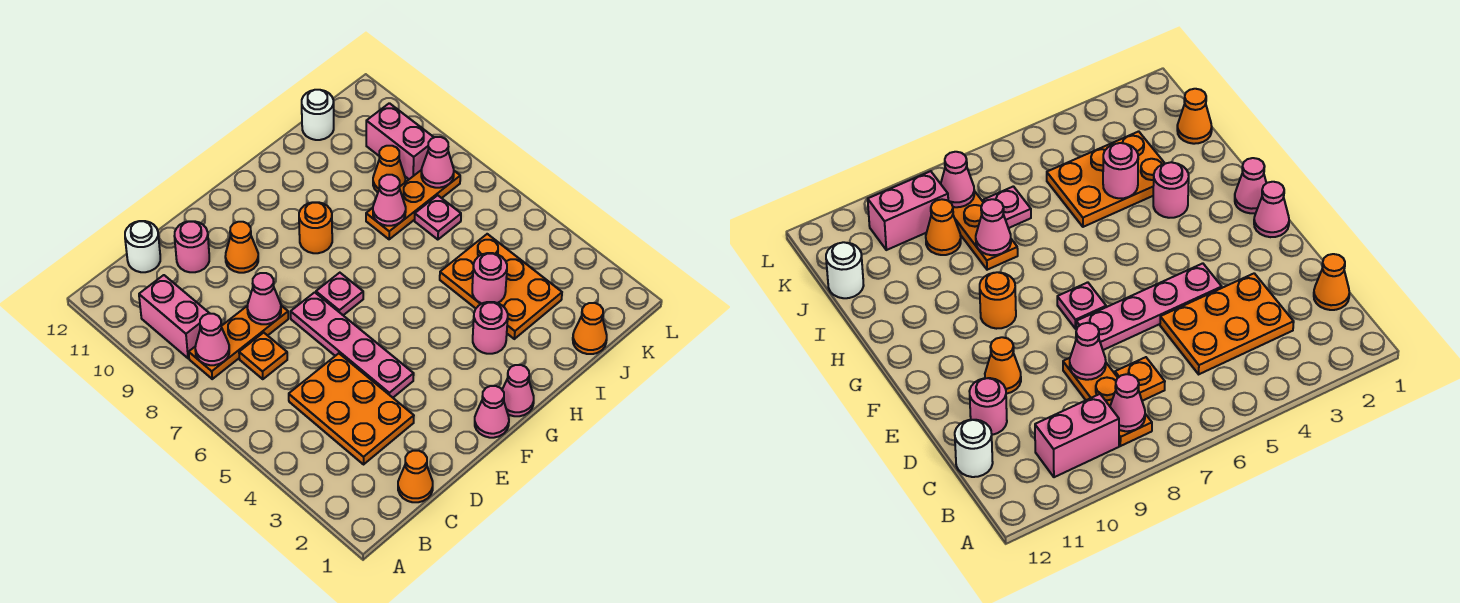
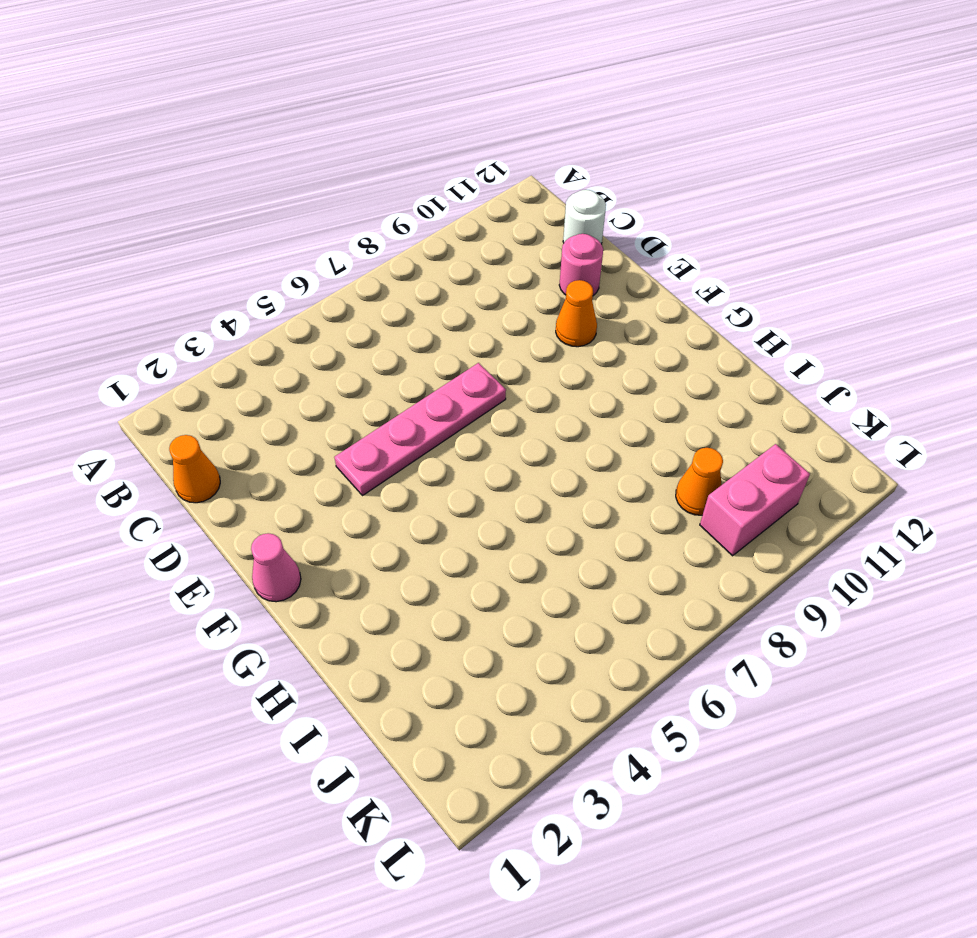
none -> orange 1x3 plate [189,306,288,379]
none -> pink 1x2 brick [139,275,210,358]
none -> orange 2x3 plate [289,353,414,464]

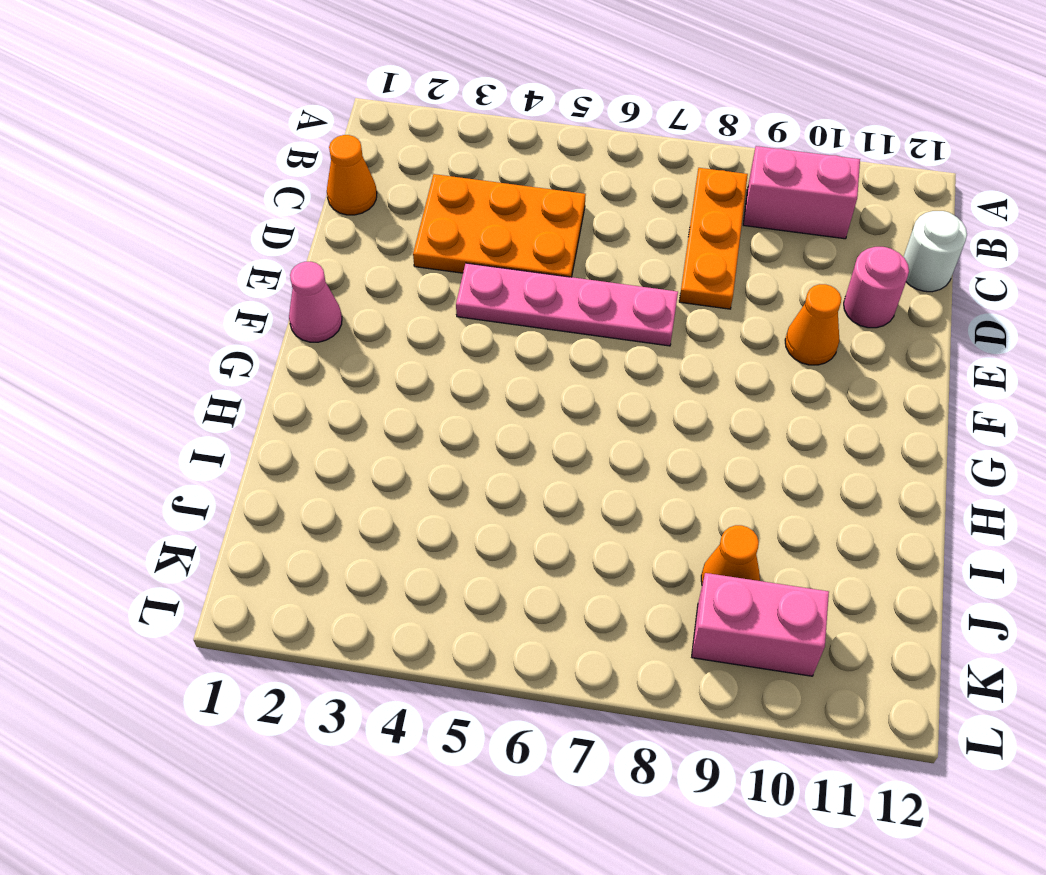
none -> orange 1x1 plate [239,333,287,379]
none -> pink 1x1 plate [316,273,363,315]
none -> pink 1x1 cone [502,365,534,416]

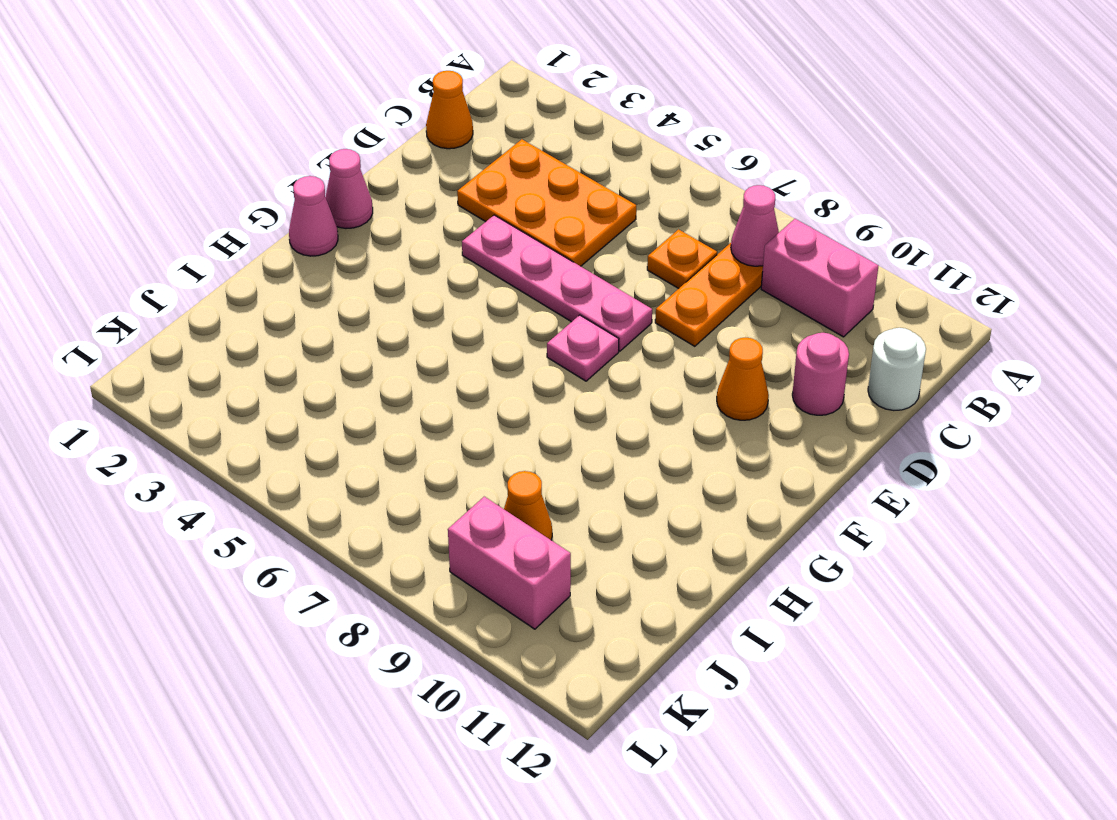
none -> orange 1x1 round brick [299,202,332,253]
none -> pink 1x1 round brick [473,302,508,354]
none -> orange 2x3 plate [440,234,562,339]

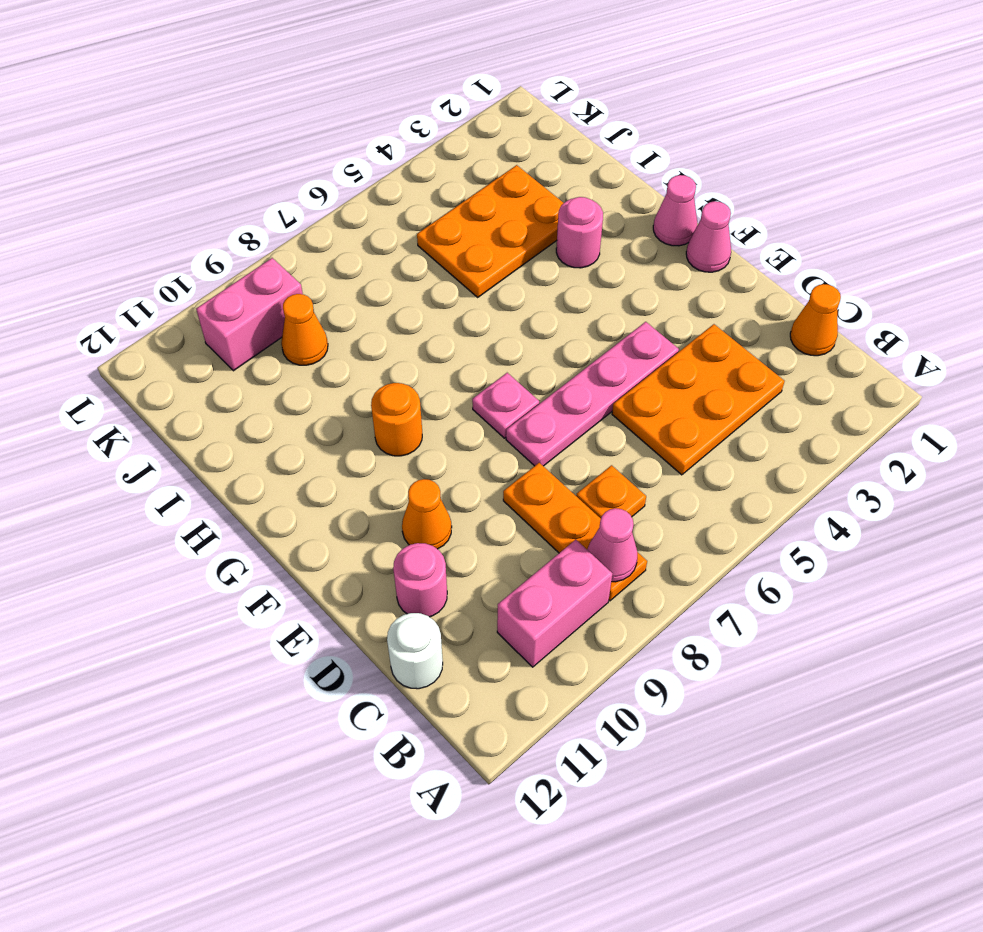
none -> orange 1x3 plate [366,171,460,239]
none -> orange 1x1 cone [573,303,607,354]
none -> pink 1x1 plate [415,195,461,240]

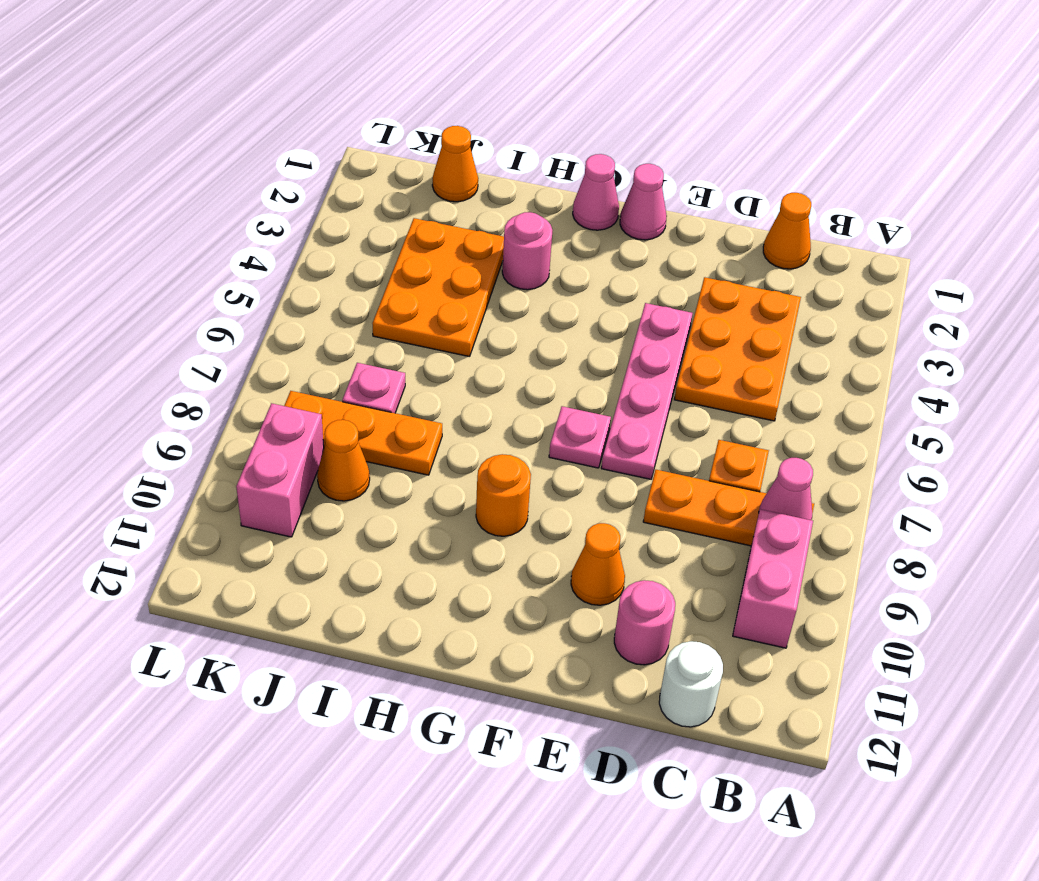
none -> white 1x1 round brick [302,90,334,140]
none -> pink 1x1 cone [247,273,281,324]
none -> pink 1x1 round brick [472,253,507,304]

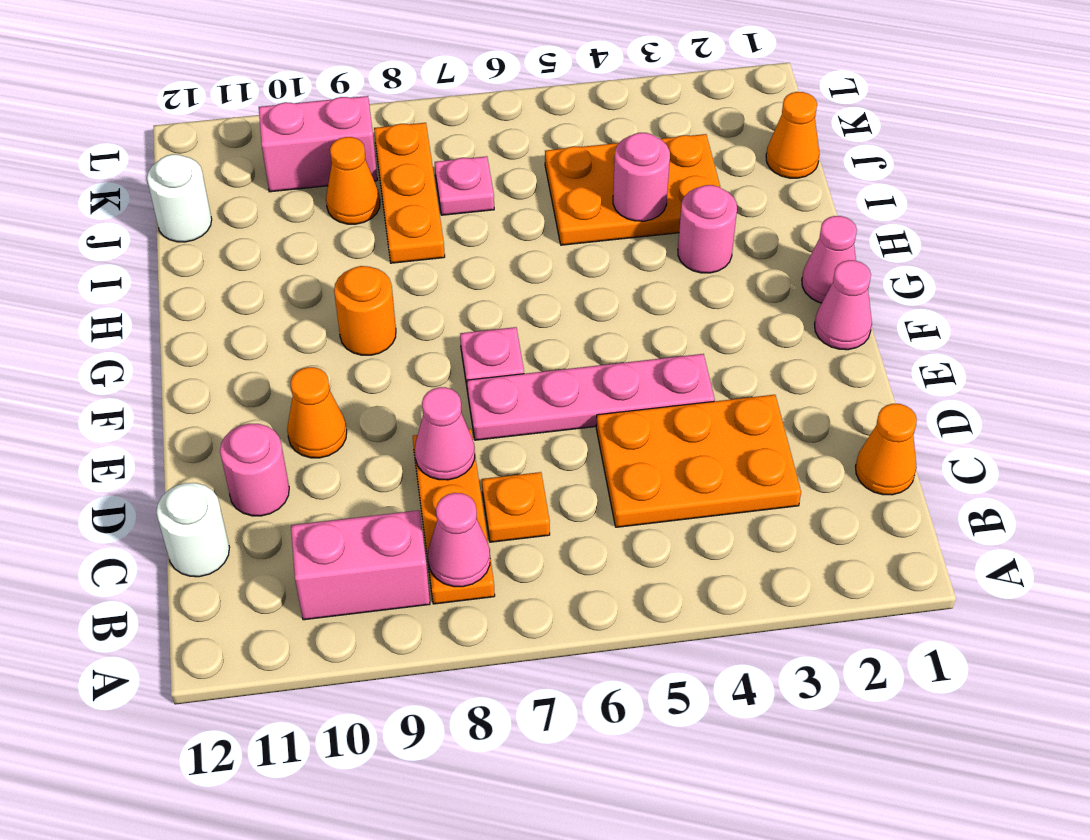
none -> pink 1x1 cone [373,175,406,226]
none -> pink 1x1 cone [421,137,454,188]

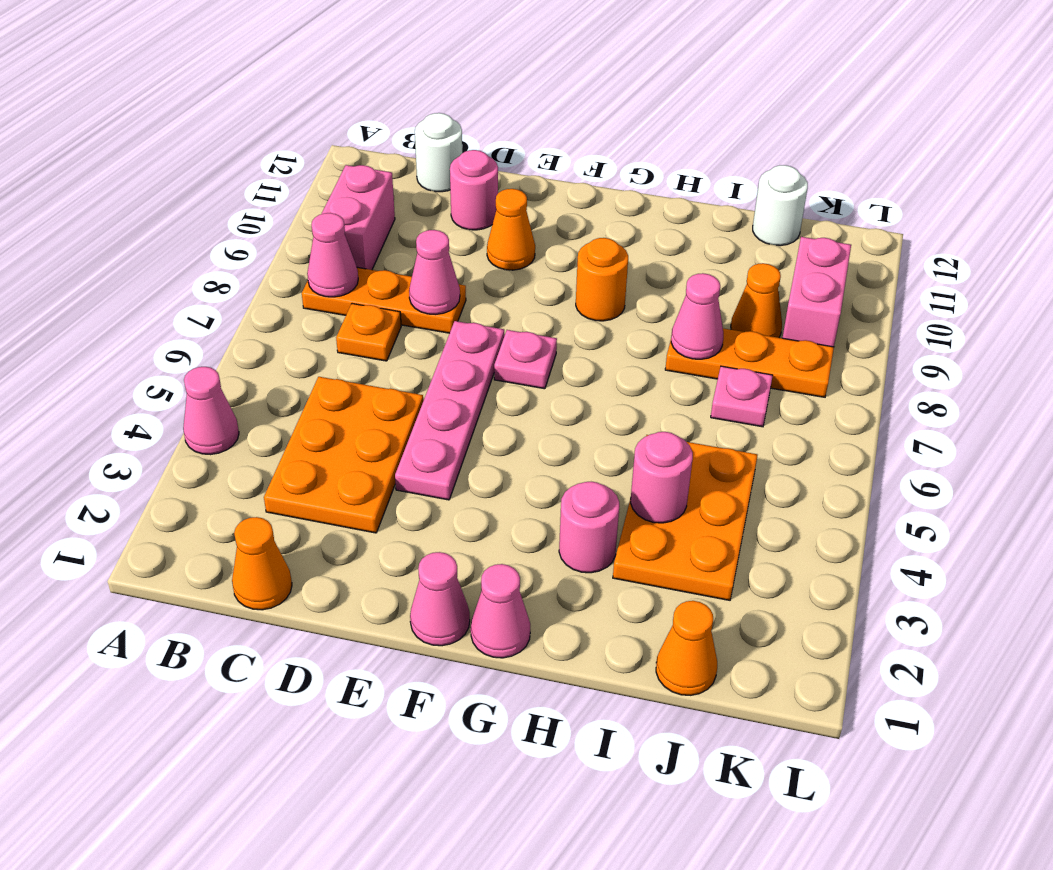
pink 1x1 cone [183,367,239,455] -> pink 1x1 cone moved to [421,137,454,188]

